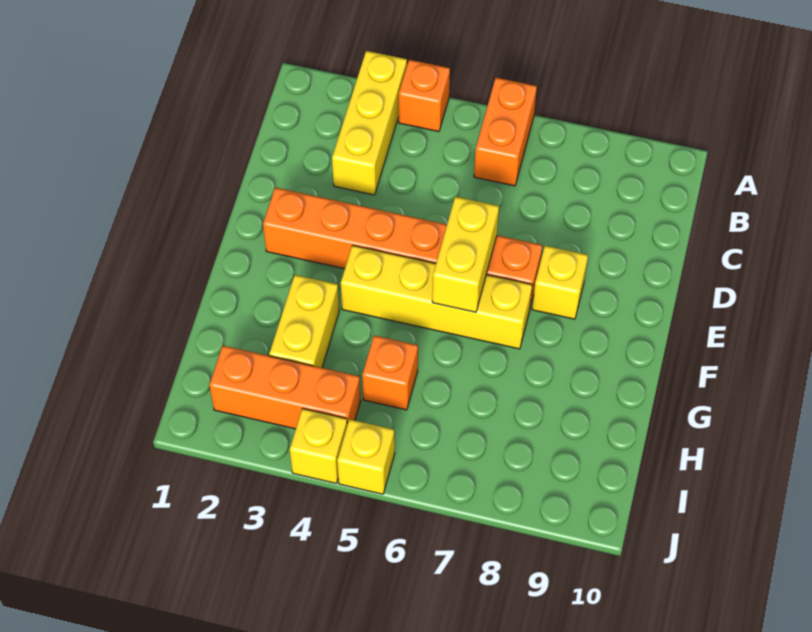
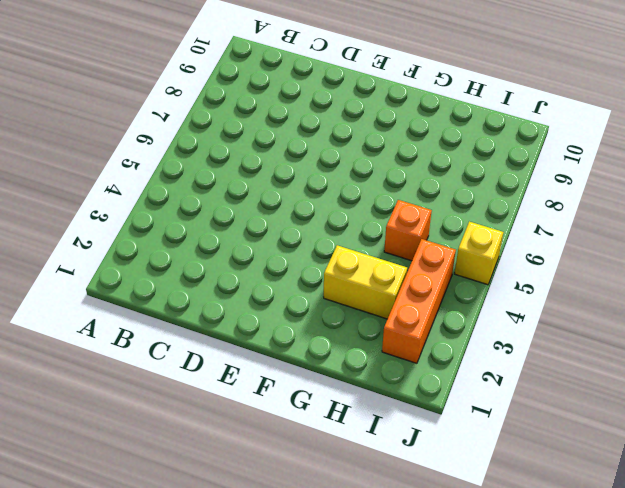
none -> yellow 1x3 brick [332,51,407,195]
none -> orange 1x1 brick [399,60,450,132]
none -> orange 1x2 brick [474,78,537,186]

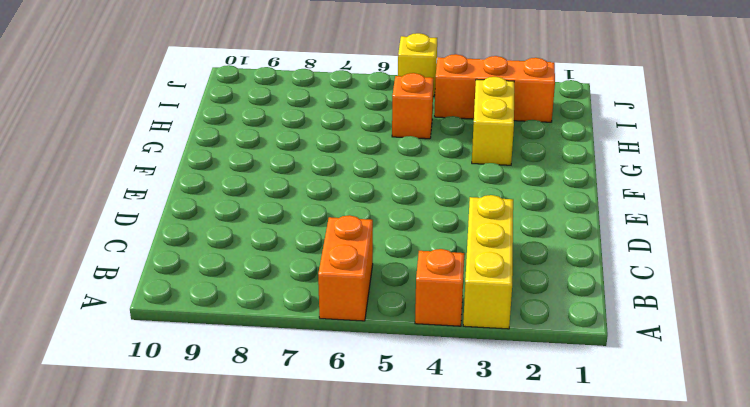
none -> orange 1x6 brick [263,187,542,307]
none -> yellow 1x1 brick [532,246,588,319]
none -> yellow 1x4 brick [341,245,532,349]

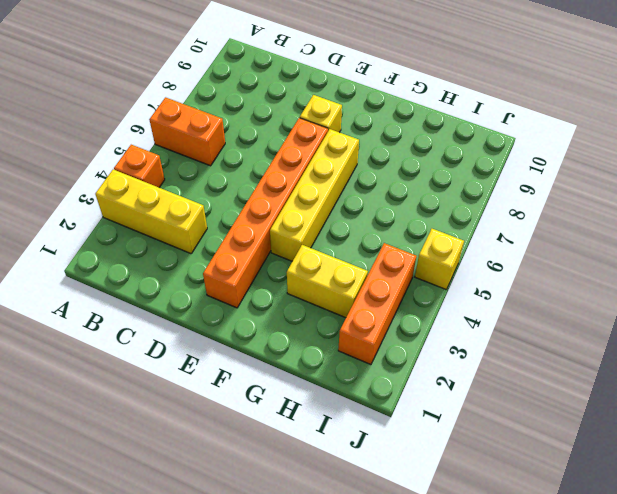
none -> orange 1x1 brick [362,336,418,410]
none -> yellow 1x1 brick [290,409,347,483]
none -> yellow 1x2 brick [432,197,499,312]

